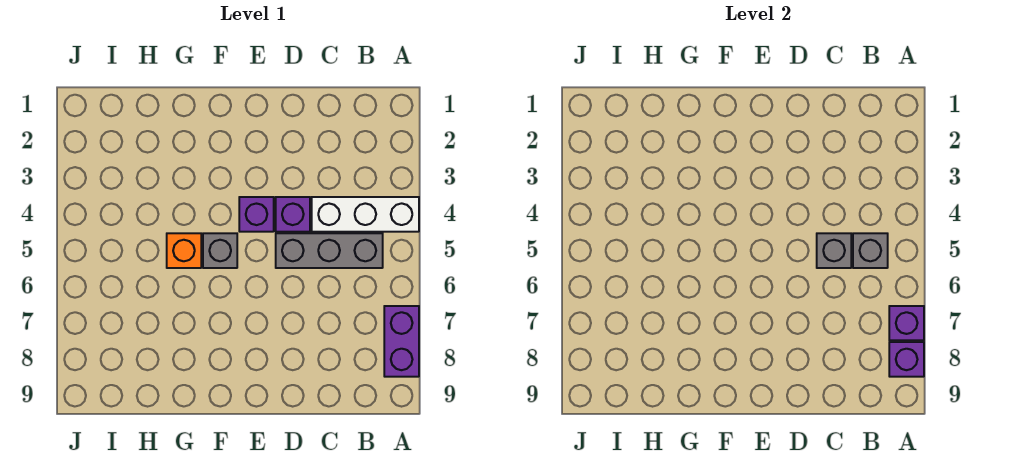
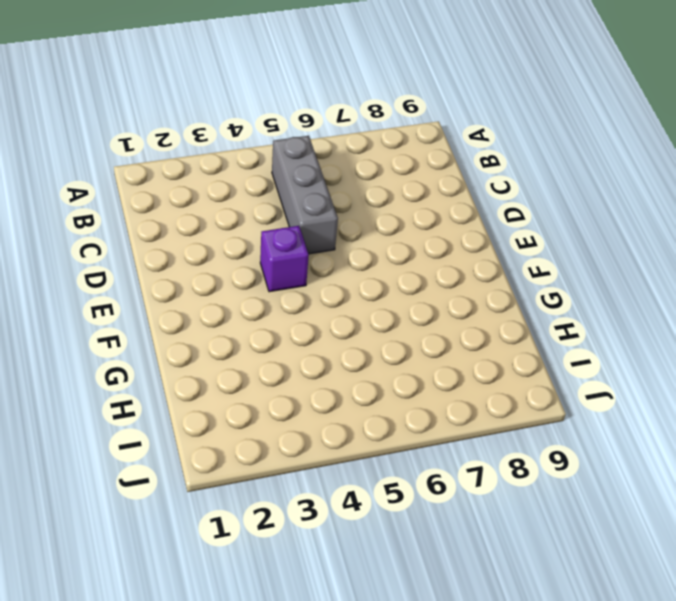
none -> white 1x3 brick [312,197,419,232]
none -> purple 1x2 brick [384,306,419,377]

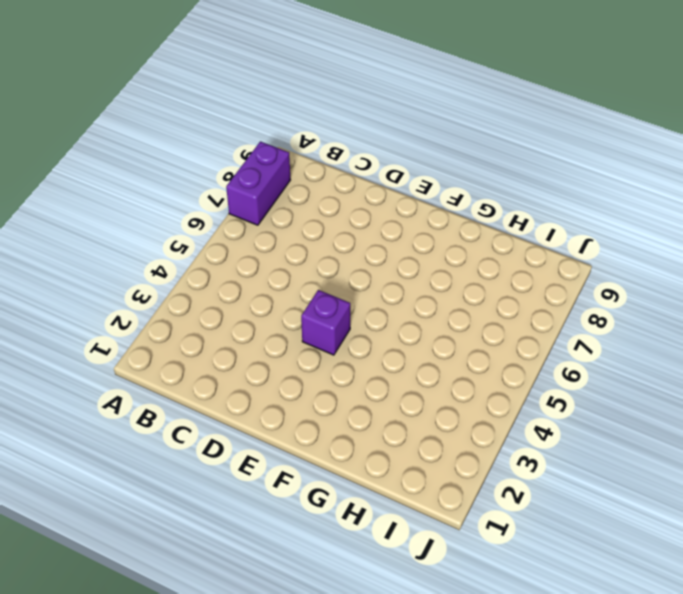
none -> white 1x3 brick [312,197,419,232]
none -> grey 1x3 brick [276,233,383,268]

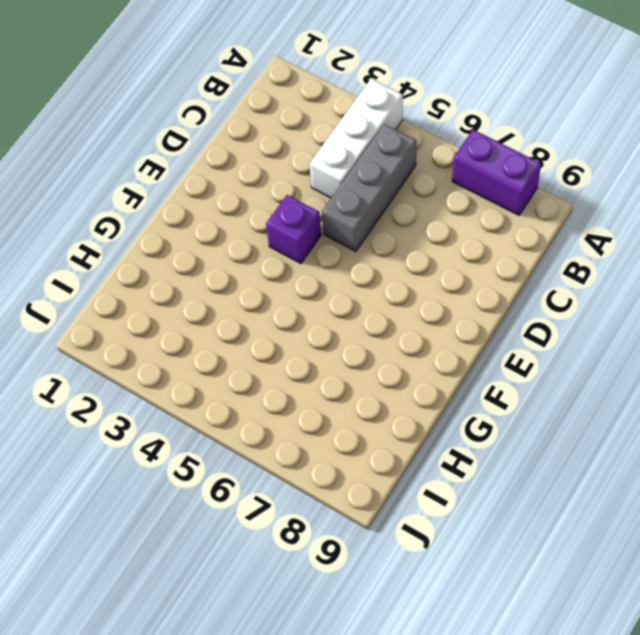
none -> purple 1x1 brick [276,197,310,232]
none -> grey 1x1 brick [203,233,237,268]

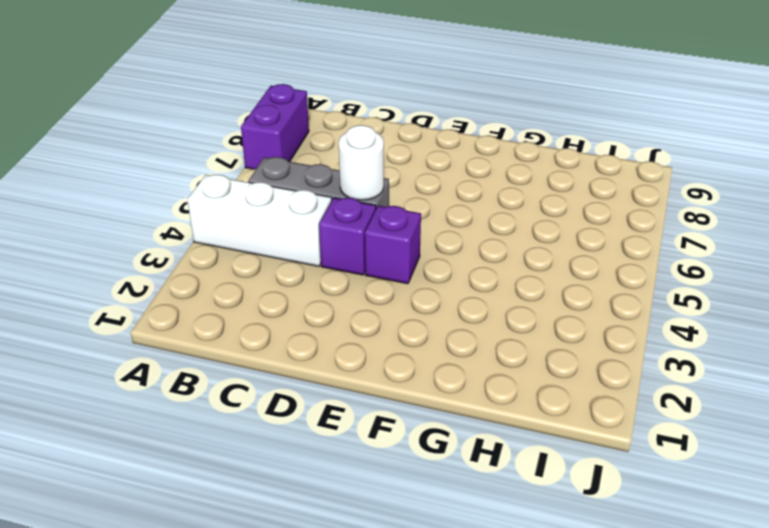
white 1x1 round brick [339,125,384,200] -> none
none -> grey 1x1 brick [203,233,237,268]
none -> orange 1x1 brick [167,233,201,268]

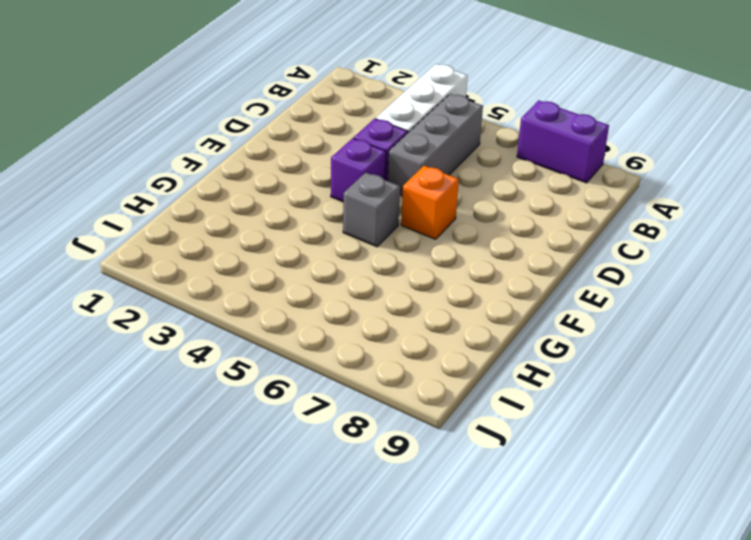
orange 1x1 brick [401,166,459,239] -> orange 1x1 brick moved to [167,233,201,268]
none -> purple 1x1 brick [889,306,924,340]
none -> purple 1x1 brick [889,342,924,377]

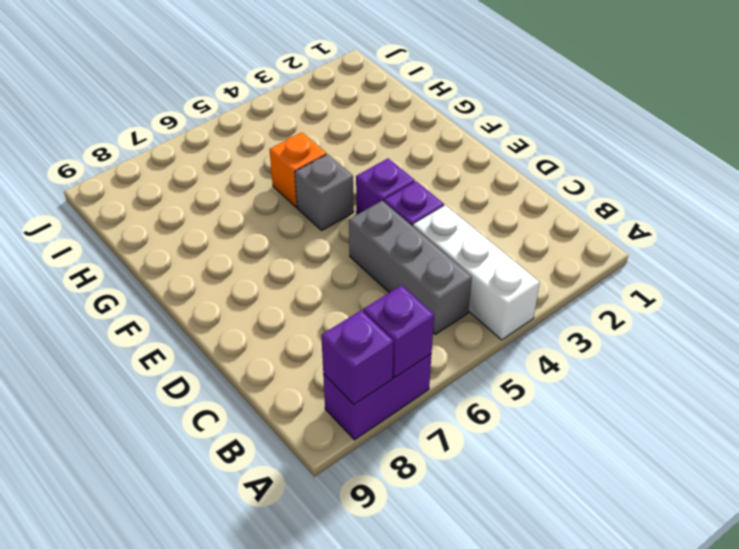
none -> grey 1x1 brick [853,233,888,268]
none -> grey 1x1 brick [817,233,851,268]

